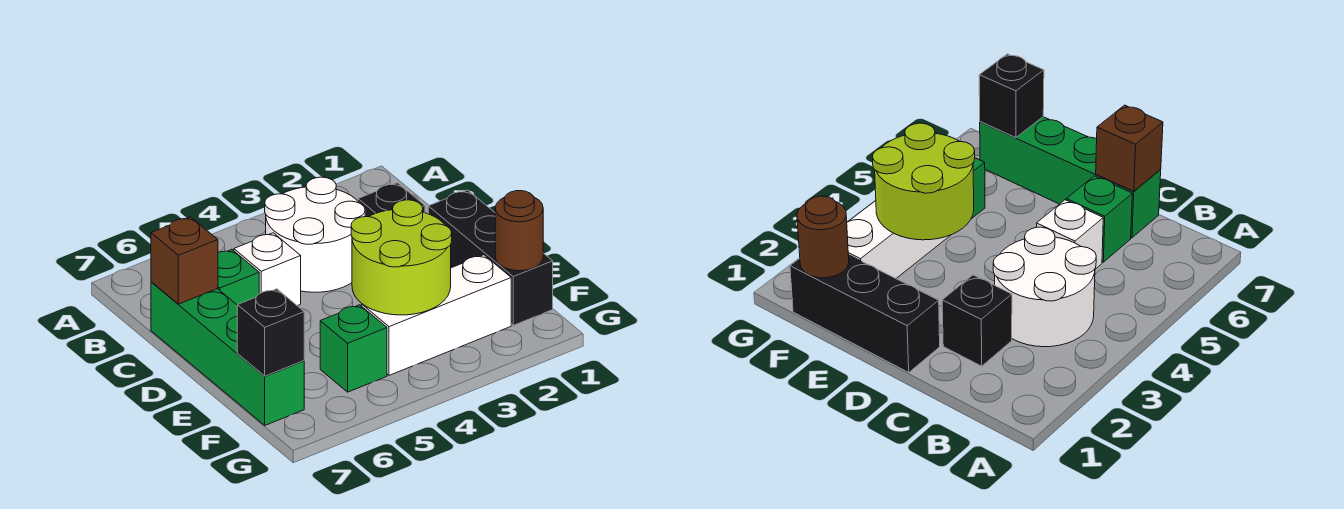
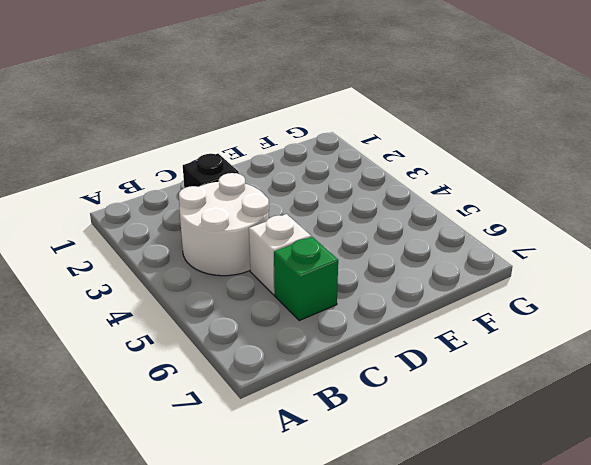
none -> green 1x4 brick [151,282,304,425]
none -> black 1x3 brick [428,190,553,325]
none -> white 1x3 brick [362,255,511,375]

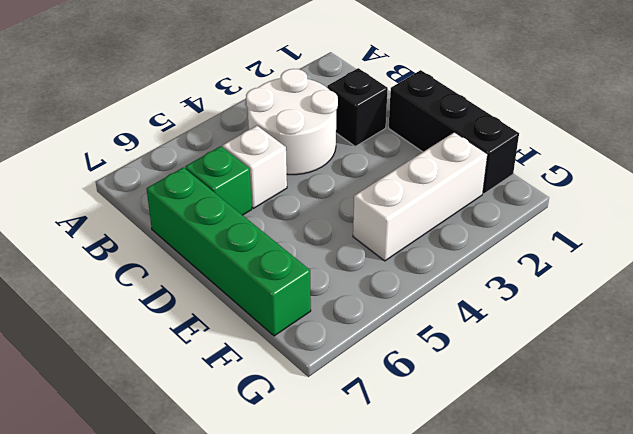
none -> green 1x1 brick [320,305,387,392]
none -> brown 1x1 brick [151,217,218,304]
none -> lime 2x2 round brick [351,200,452,315]

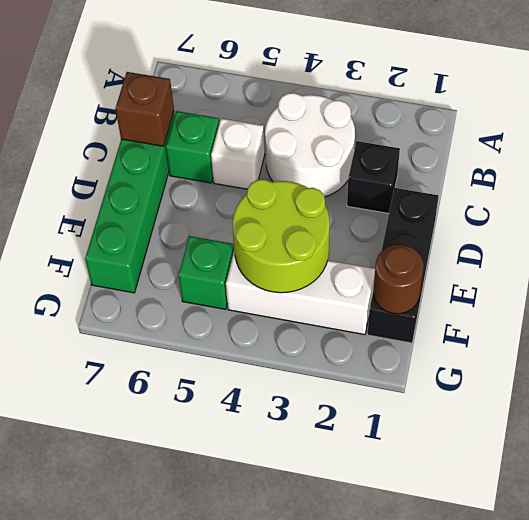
none -> black 1x1 brick [237,289,304,376]

